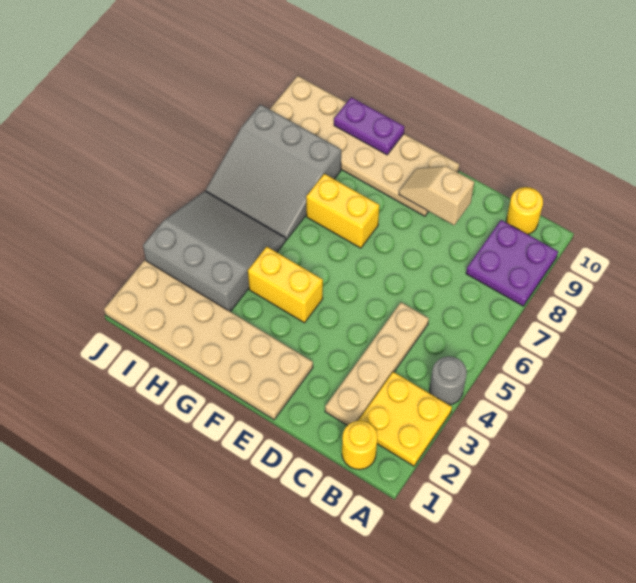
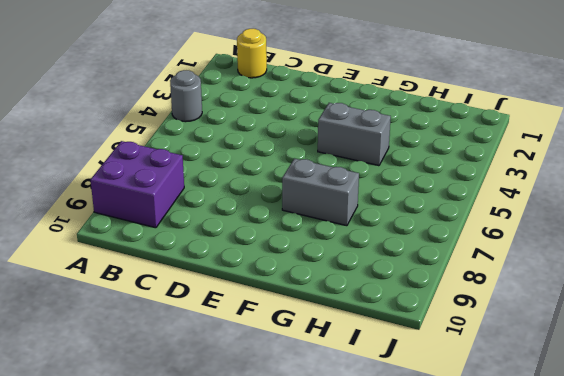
purple 2x2 brick [91,141,184,228] -> purple 2x2 plate [466,220,558,306]
grey 1x2 brick [318,103,391,166] -> yellow 1x2 brick [248,247,323,323]
grey 1x2 brick [282,158,359,226] -> yellow 1x2 brick [306,174,380,248]
none -> yellow 2x2 plate [358,372,452,466]
none -> yellow 1x1 round brick [506,187,543,234]
none -> tan 1x4 plate [325,302,429,426]

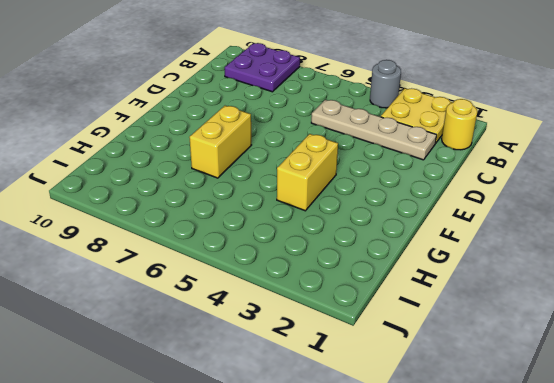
none -> yellow 1x1 round brick [506,187,543,234]
none -> tan 2x6 plate [104,260,313,420]
none -> tan 2x6 plate [270,76,459,216]

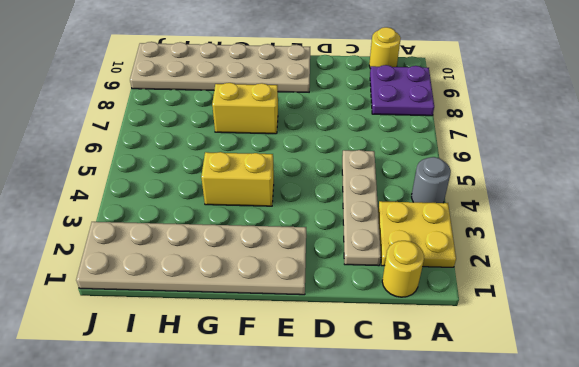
none -> grey 3x3 slope [143,191,286,312]
none -> grey 3x3 slope [206,105,341,240]
none -> tan 1x2 slope [399,166,474,225]

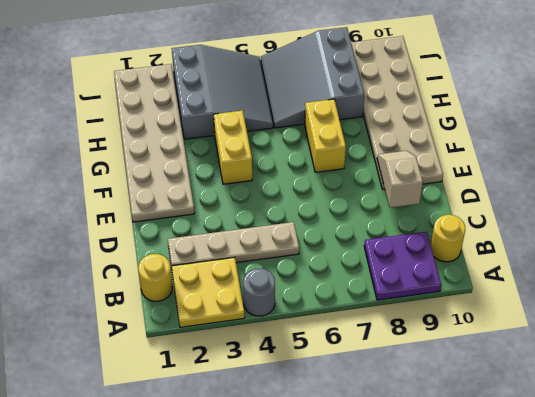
none -> purple 1x2 plate [334,97,404,155]

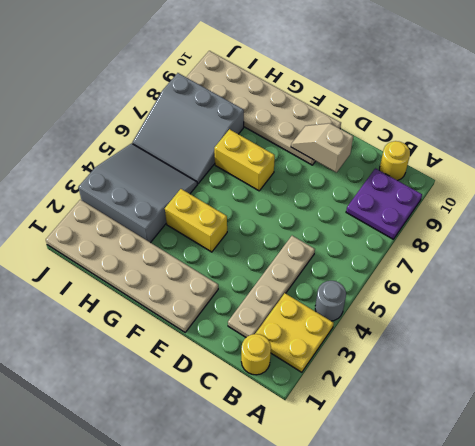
none -> purple 1x2 plate [334,97,404,155]

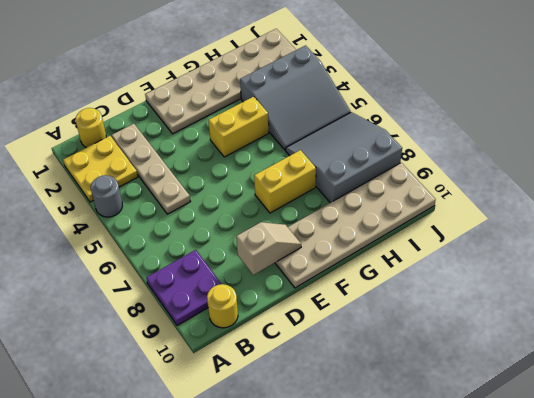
none -> purple 1x2 plate [334,97,404,155]

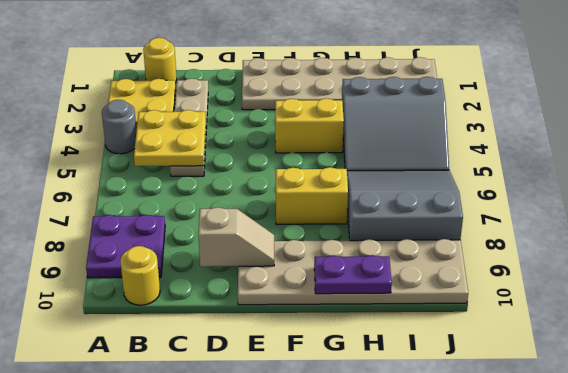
yellow 2x2 plate [134,110,206,166] -> none

